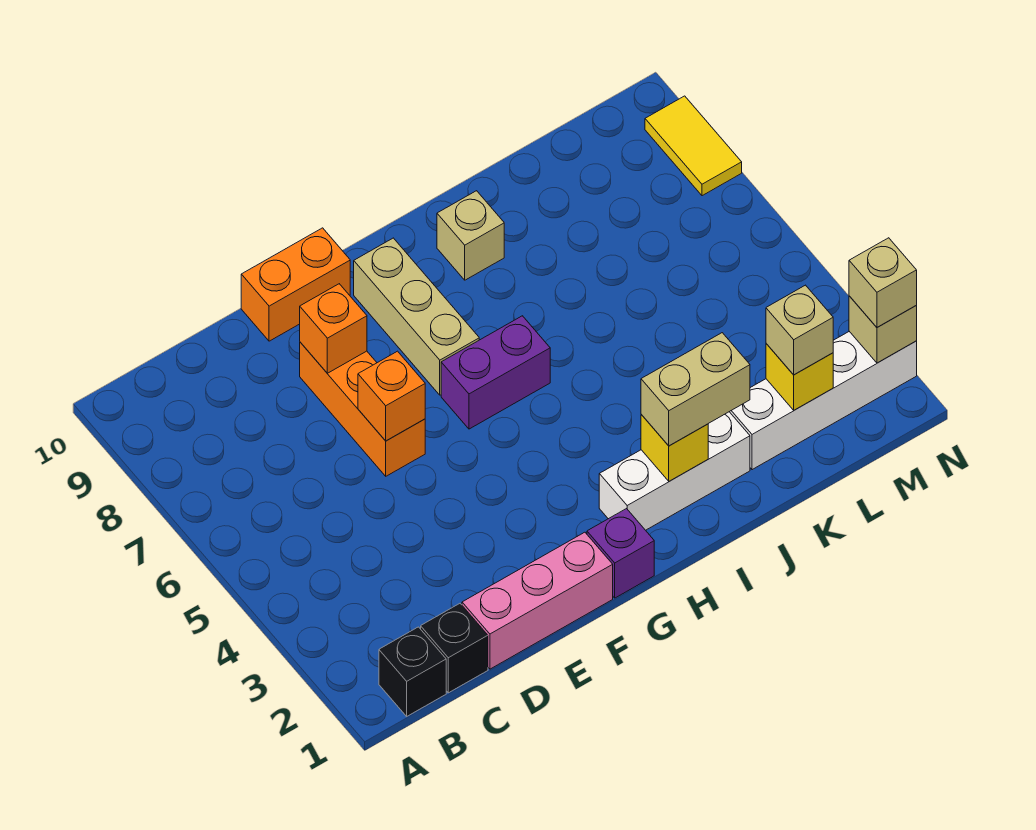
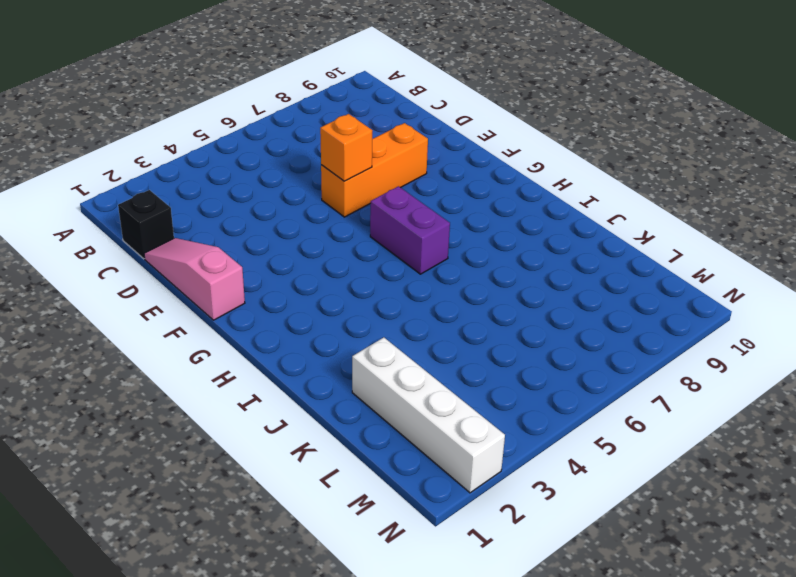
pink 1x3 slope [144,238,245,320] -> pink 1x3 brick [462,532,613,669]
none -> black 1x1 brick [379,627,446,716]
none -> orange 1x2 brick [241,228,350,341]
none -> purple 1x1 brick [587,509,654,598]

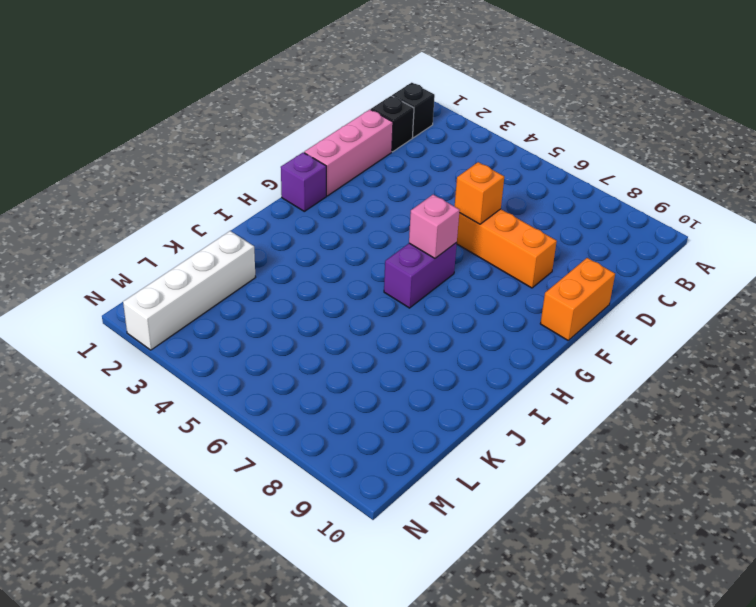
pink 1x1 brick [409,195,460,258] -> none
none -> tan 1x3 brick [354,238,479,395]
none -> white 1x3 brick [599,412,750,530]
none -> tan 1x1 brick [437,191,504,280]

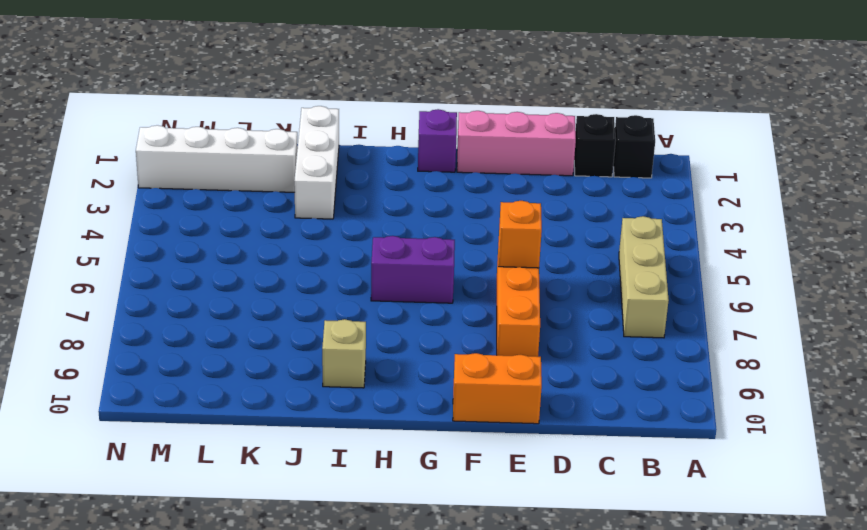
tan 1x3 brick [619,216,669,338] -> tan 1x3 brick moved to [354,238,479,395]
white 1x3 brick [294,106,339,219] -> white 1x3 brick turned to [599,412,750,530]
none -> yellow 1x2 tile [645,96,742,196]
none -> orange 1x1 brick [300,284,367,373]
none -> yellow 1x1 brick [641,415,708,481]

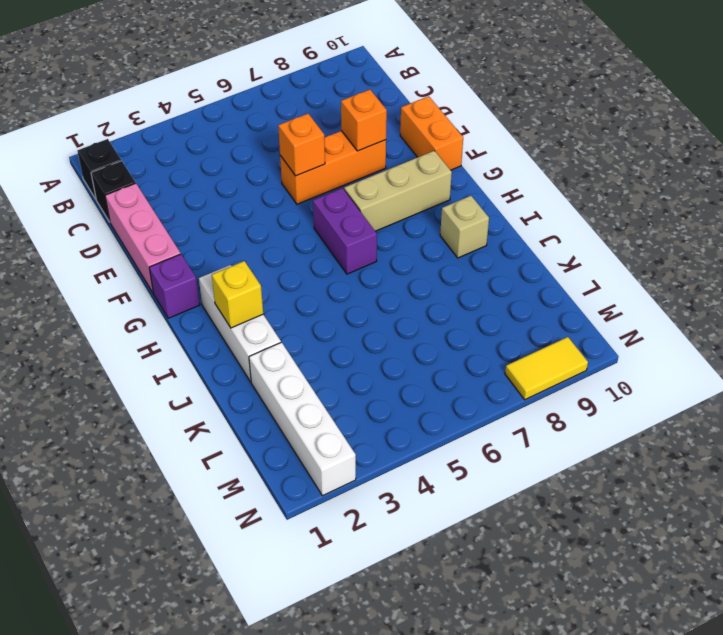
none -> yellow 1x1 brick [766,344,833,410]
none -> tan 1x1 brick [849,296,917,363]
none -> tan 1x2 brick [641,333,750,446]

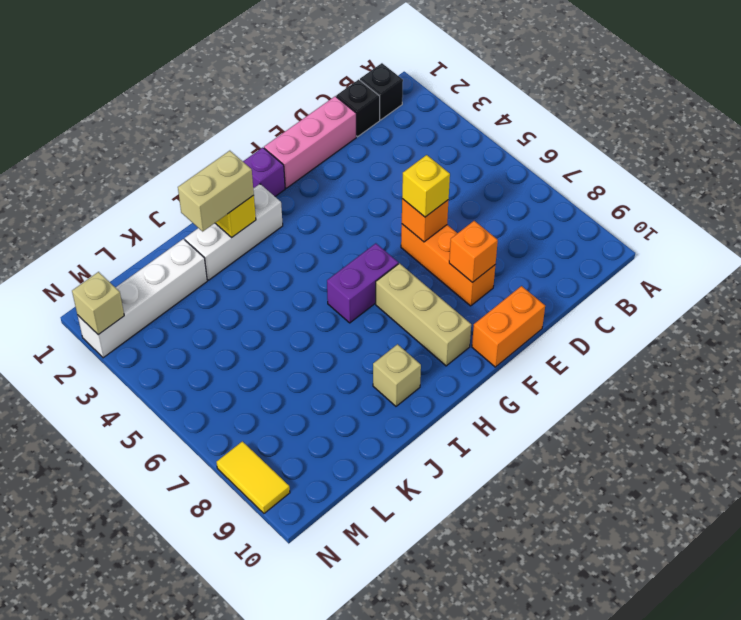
yellow 1x1 brick [402,155,450,217] -> yellow 1x1 brick moved to [766,344,833,410]
none -> tan 1x1 brick [766,285,833,375]
none -> tan 1x1 brick [849,238,917,327]

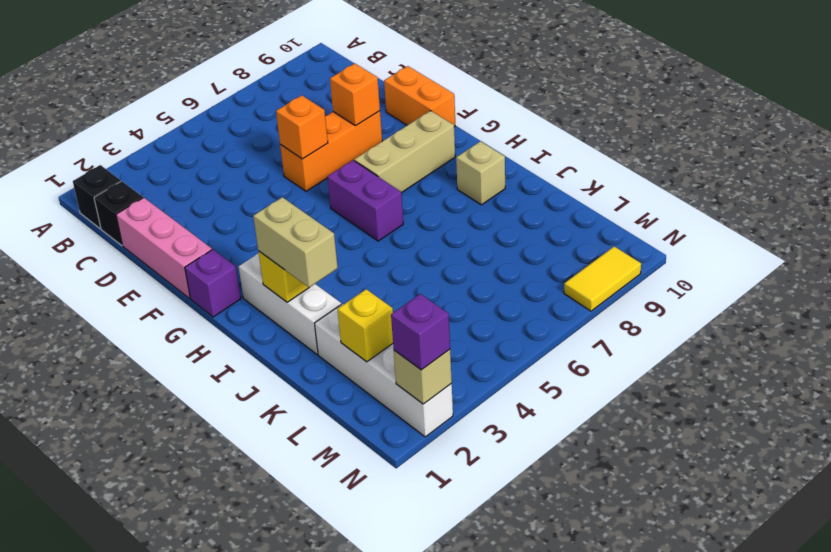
purple 1x1 brick [391,294,450,370] -> tan 1x1 brick [849,238,917,327]
none -> tan 1x1 brick [766,285,833,375]

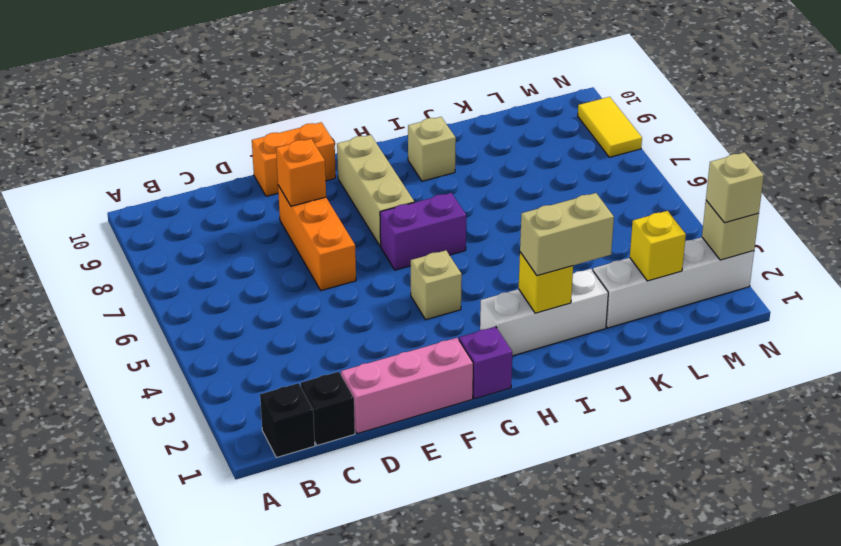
tan 1x1 brick [411,250,462,320] -> tan 1x1 brick moved to [766,285,833,375]
none -> orange 1x1 brick [358,351,425,441]

